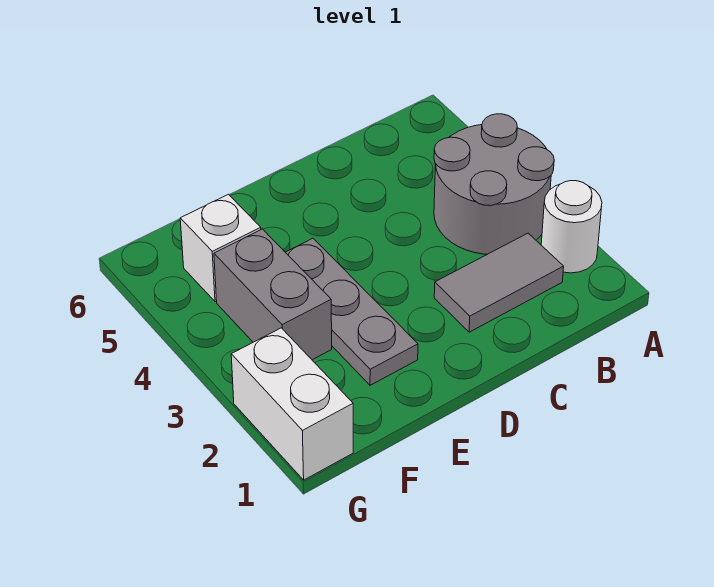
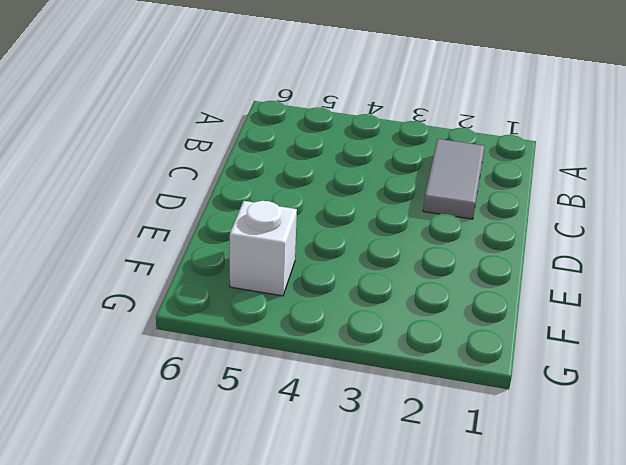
none -> white 1x1 round brick [541,181,602,273]
none -> grey 2x2 round brick [434,114,554,254]

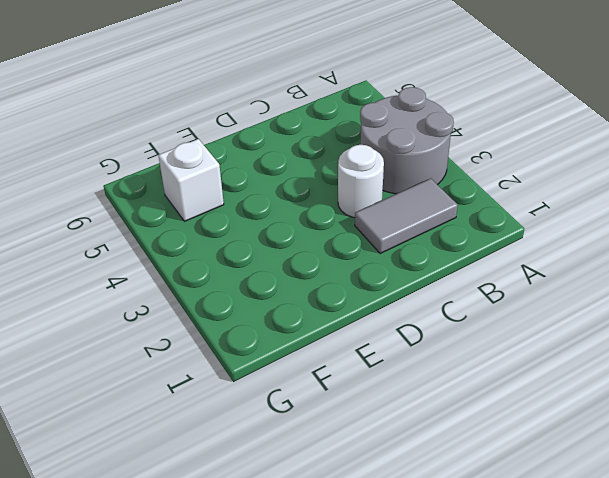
white 1x1 round brick [338,145,384,218] -> white 1x1 round brick moved to [541,181,602,273]
none -> grey 1x3 plate [285,238,418,385]
none -> grey 1x2 brick [214,229,332,360]

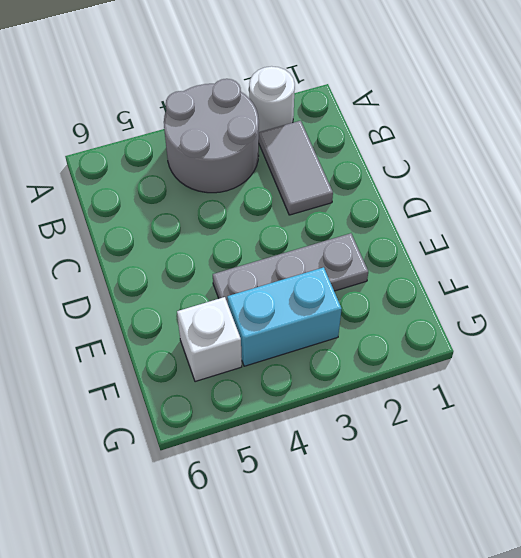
cyan 1x2 brick [227,267,342,366] -> grey 1x2 brick [214,229,332,360]
none -> white 1x2 brick [231,328,353,480]

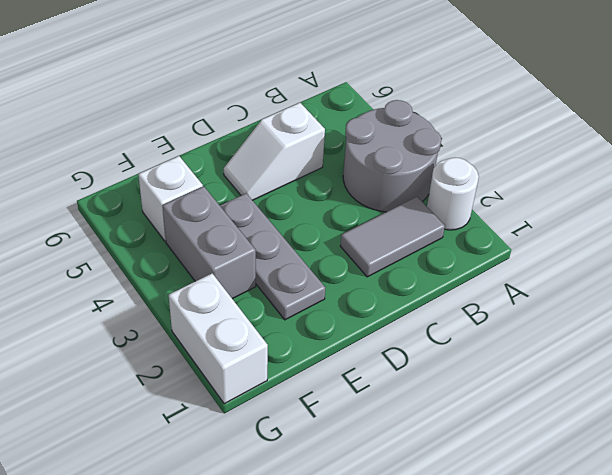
white 1x2 slope [224,103,325,200] -> none

